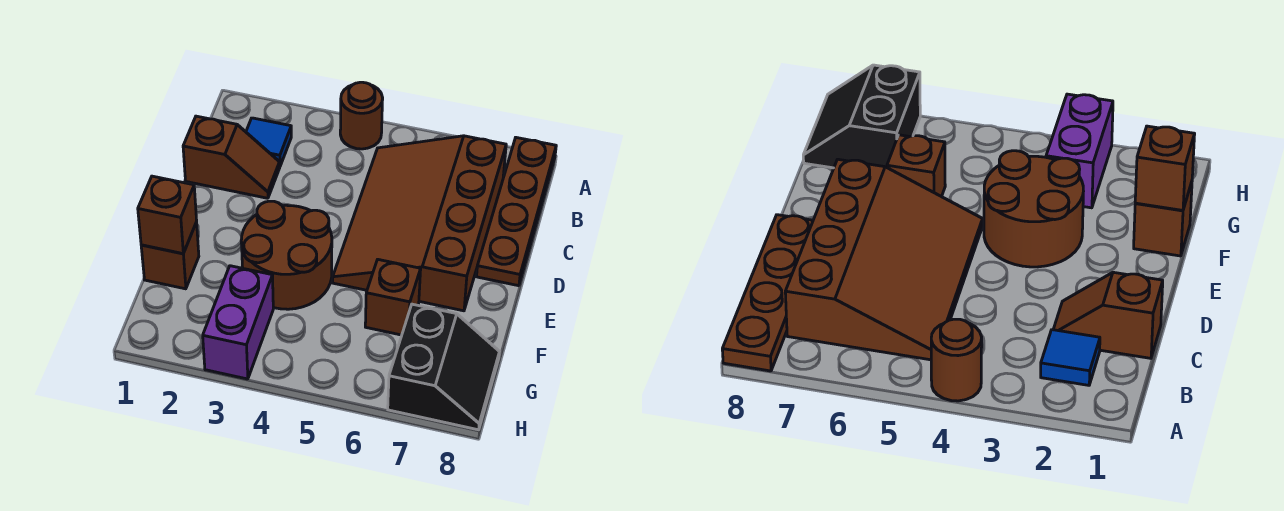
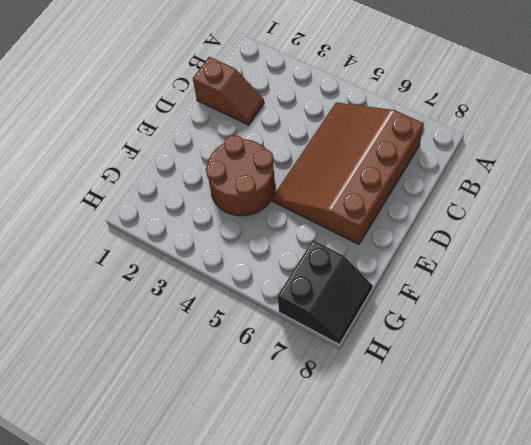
none -> brown 1x1 round brick [340,82,383,149]
none -> brown 1x4 plate [477,138,556,286]

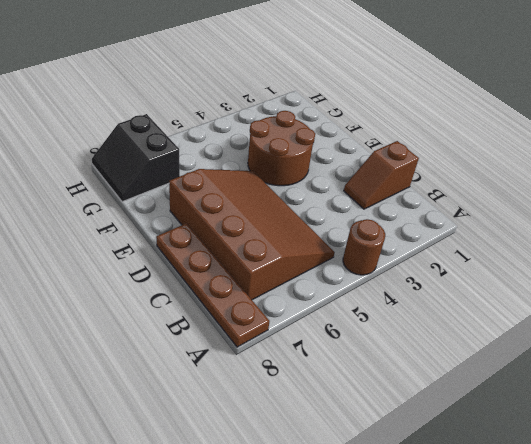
none -> blue 1x1 tile [246,118,291,166]
none -> brown 1x1 brick [141,222,199,289]

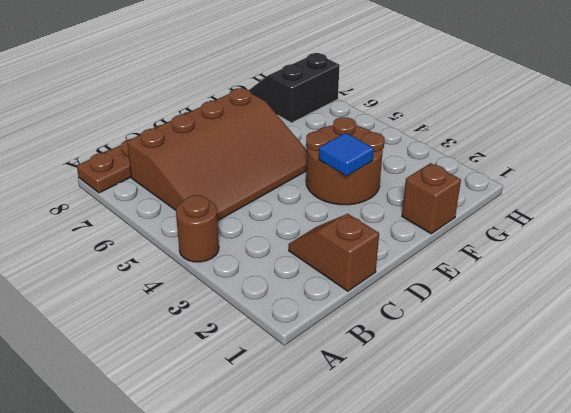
blue 1x1 tile [319,133,374,176] -> blue 1x1 tile moved to [246,118,291,166]
none -> brown 1x1 brick [365,260,421,335]
none -> purple 1x2 brick [203,266,273,379]

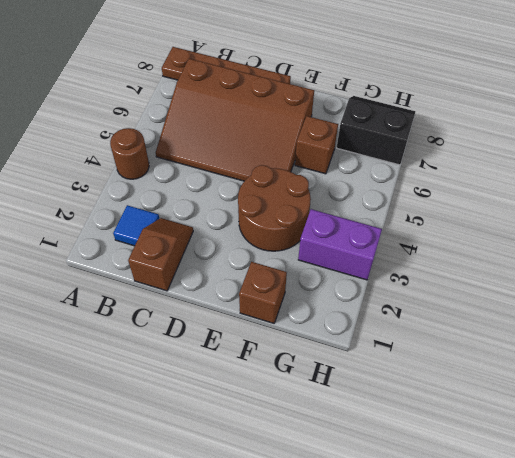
none -> brown 1x1 brick [138,176,197,254]

